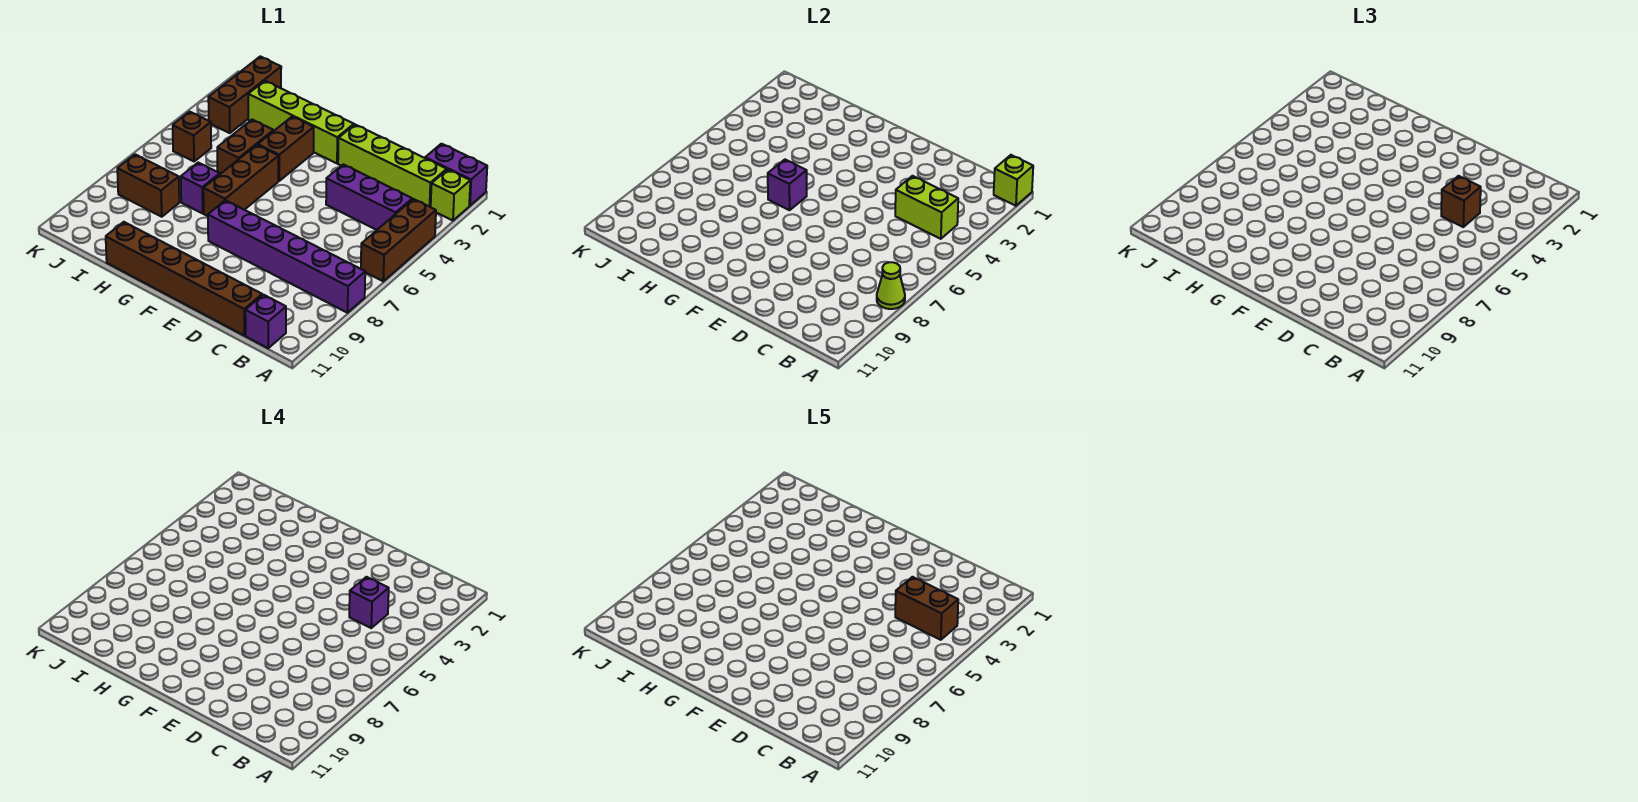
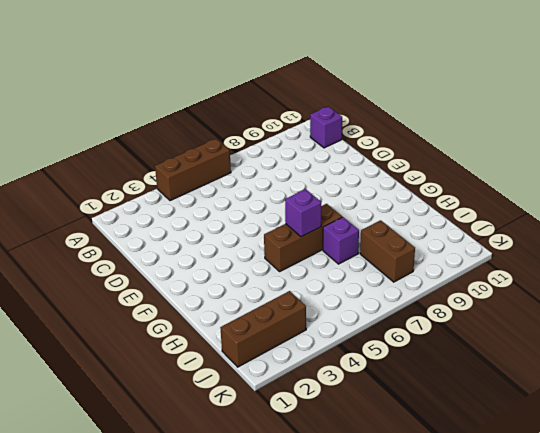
none -> purple 1x2 brick [425,144,487,206]
none -> lime 1x1 brick [431,170,470,221]
none -> purple 1x6 brick [208,200,365,313]

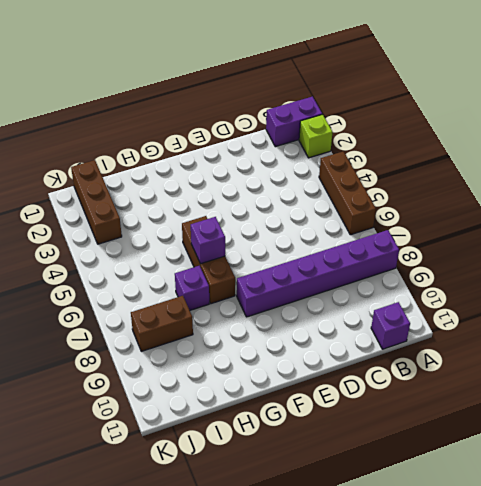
none -> lime 1x4 brick [338,125,447,207]
none -> purple 1x3 brick [326,164,412,230]
none -> brown 1x6 brick [106,222,262,336]

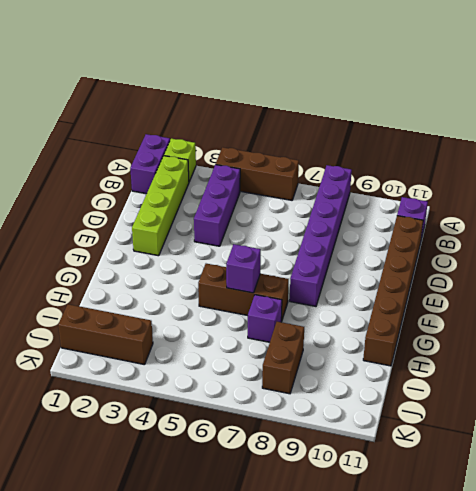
none -> lime 1x4 brick [248,81,354,163]
none -> brown 1x2 brick [258,116,314,181]
none -> brown 1x2 brick [217,120,274,174]

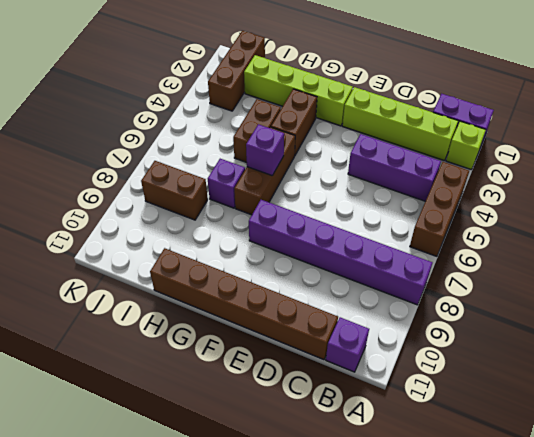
none -> brown 1x1 brick [173,112,211,161]
none -> lime 1x1 brick [994,155,1033,206]
none -> lime 1x1 cone [877,262,905,309]

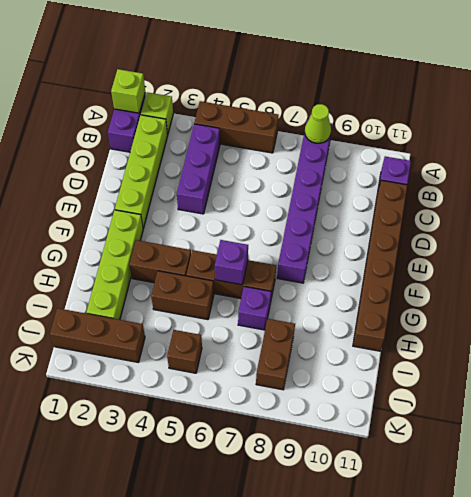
none -> lime 1x2 brick [895,176,958,239]
none -> brown 1x1 brick [1441,176,1481,227]
none -> purple 1x1 brick [349,577,389,628]

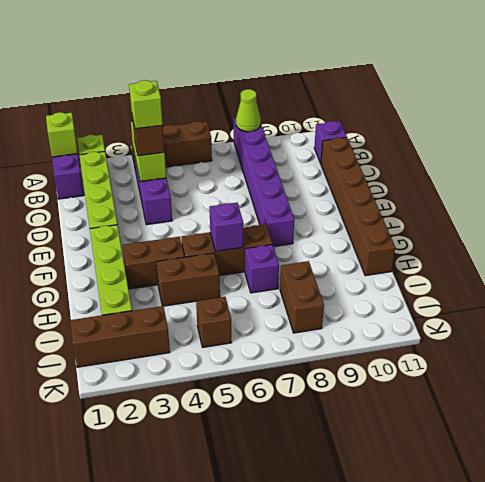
lime 1x1 brick [129,80,163,129] -> purple 1x1 brick [349,577,389,628]
none -> brown 1x2 brick [895,577,958,640]

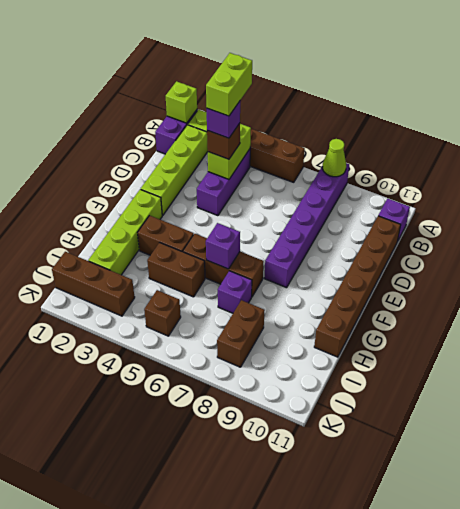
lime 1x2 brick [206,53,252,116] -> brown 1x2 brick [895,577,958,640]

